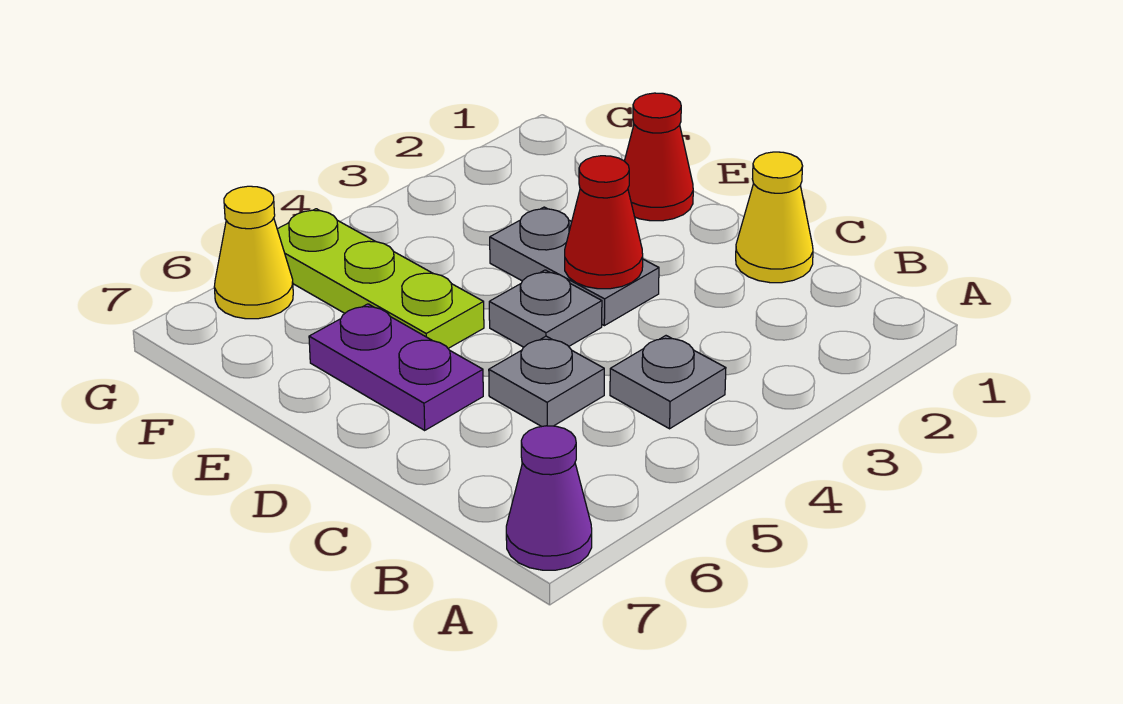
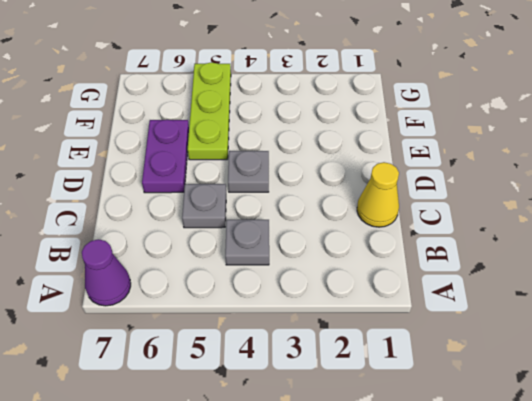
none -> grey 1x2 plate [490,207,659,326]
none -> red 1x1 cone [625,93,693,221]

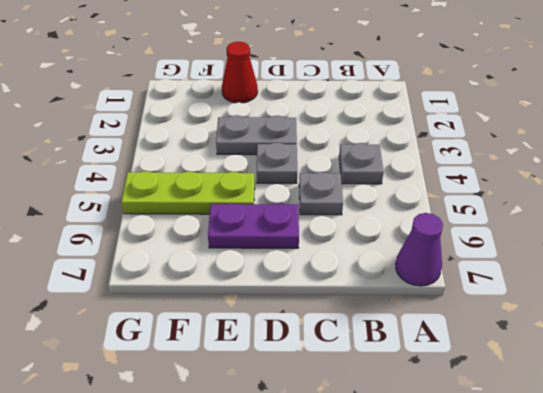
none -> yellow 1x1 cone [736,152,813,283]
none -> yellow 1x1 cone [214,186,293,319]

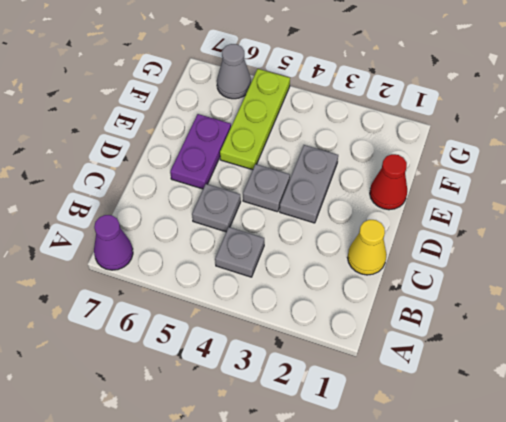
grey 1x1 cone [217,44,251,99] -> yellow 1x1 cone [214,186,293,319]
none -> red 1x1 cone [565,156,643,289]

